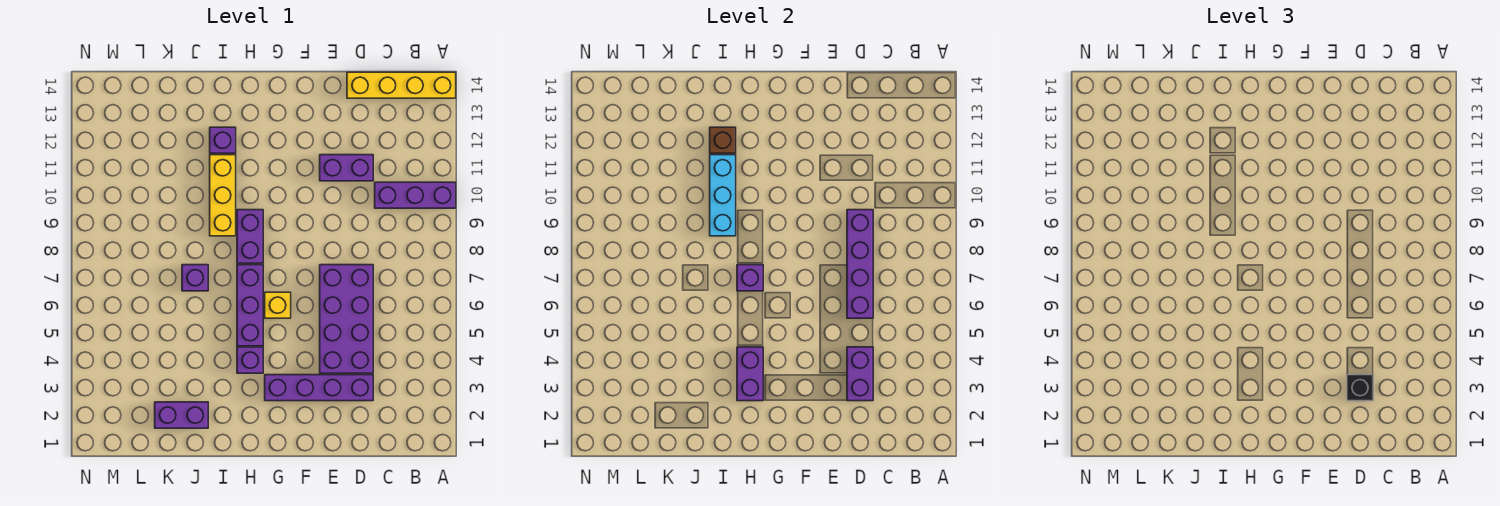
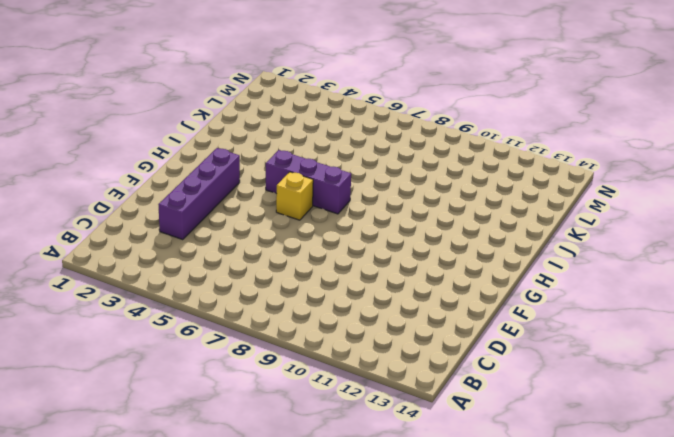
none -> purple 1x3 brick [375,182,456,208]
none -> yellow 1x4 brick [347,72,456,98]
none -> purple 2x4 brick [320,265,373,373]

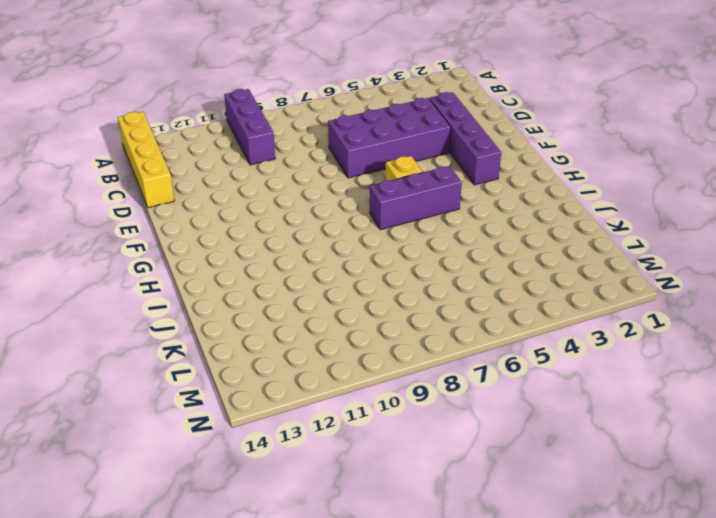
none -> purple 1x2 brick [320,155,373,181]
none -> purple 1x1 brick [237,347,263,373]
none -> purple 1x2 brick [237,210,263,263]

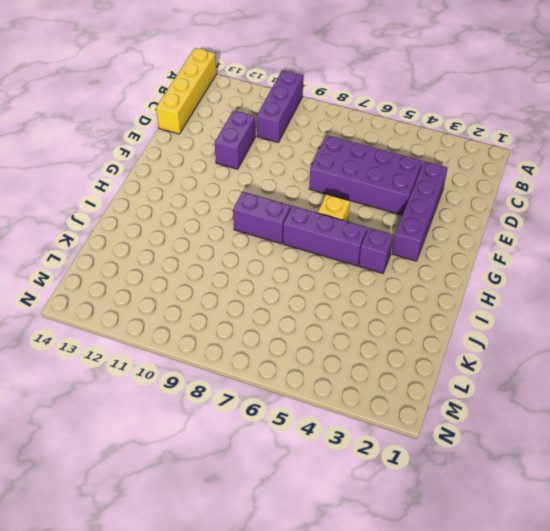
none -> yellow 1x3 brick [210,155,236,236]
none -> purple 1x1 brick [210,127,236,153]
none -> purple 1x2 brick [155,402,208,428]

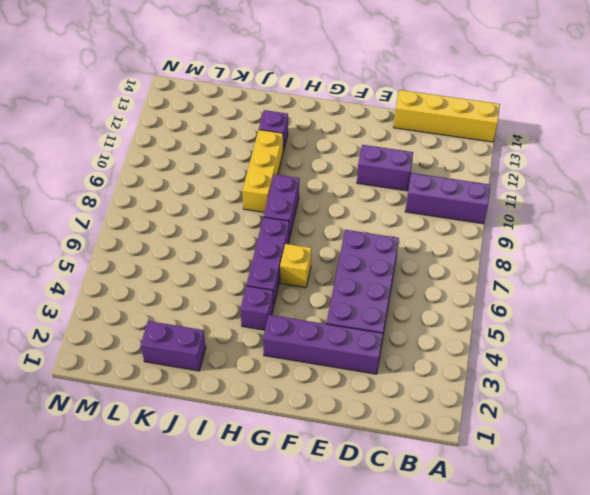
none -> purple 1x1 brick [182,265,208,291]
none -> purple 1x2 brick [847,347,873,401]
none -> purple 1x4 brick [847,210,873,318]

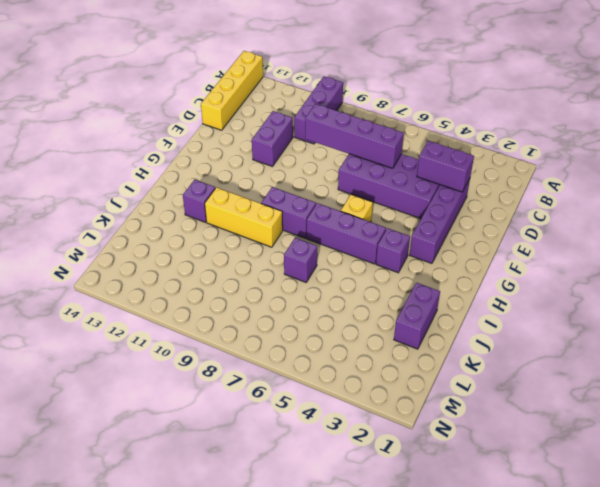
none -> purple 1x2 brick [737,347,763,401]
none -> purple 1x1 brick [737,265,763,291]
none -> cyan 1x3 brick [710,155,736,236]

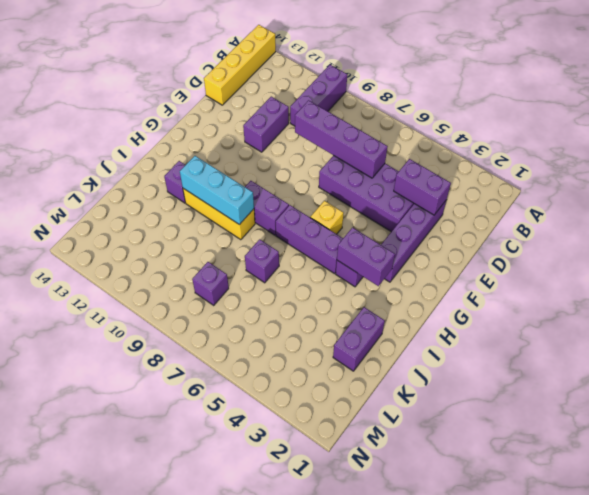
purple 1x1 brick [192,262,229,305] -> purple 1x1 brick moved to [737,265,763,291]
none -> brown 1x1 brick [710,127,736,153]
none -> black 1x1 brick [1347,375,1373,401]

